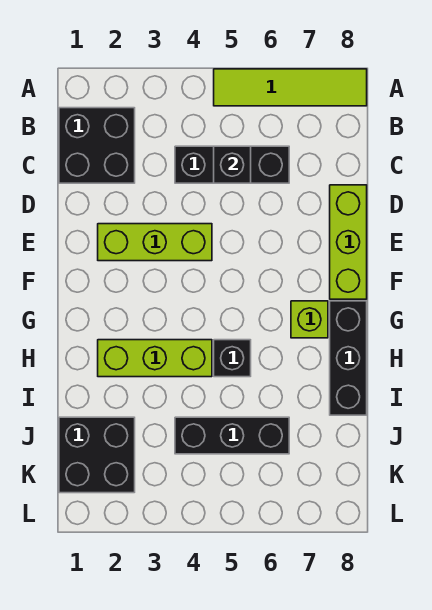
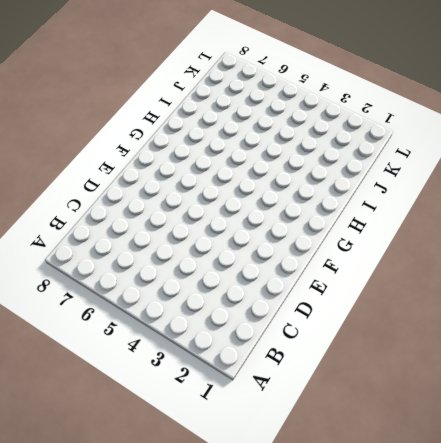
none -> lime 1x4 tile [214,69,367,106]
none -> black 2x2 brick [59,108,135,183]
none -> black 1x3 brick [175,146,289,183]

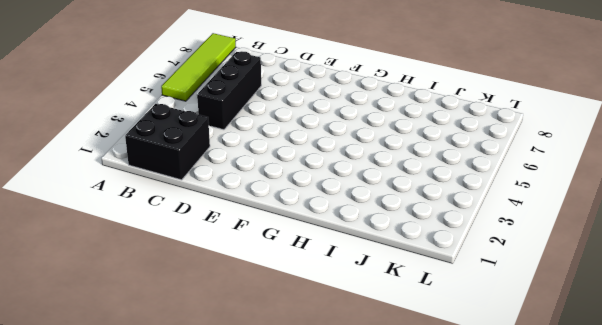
none -> lime 1x3 brick [330,185,367,299]
none -> lime 1x3 brick [98,224,212,261]
none -> lime 1x1 brick [291,301,328,338]

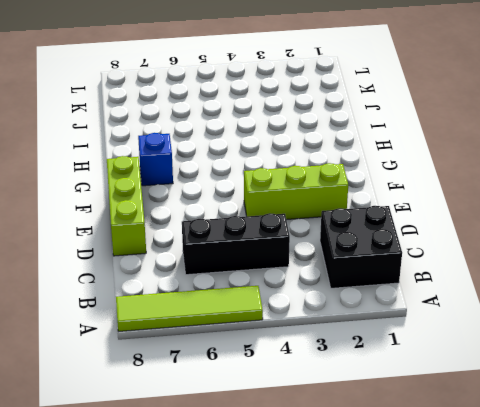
blue 1x1 brick [138,133,173,186] -> lime 1x1 brick [291,301,328,338]
none -> black 1x3 brick [330,301,367,415]
none -> lime 1x3 brick [98,340,212,377]
none -> black 1x1 brick [214,340,251,377]

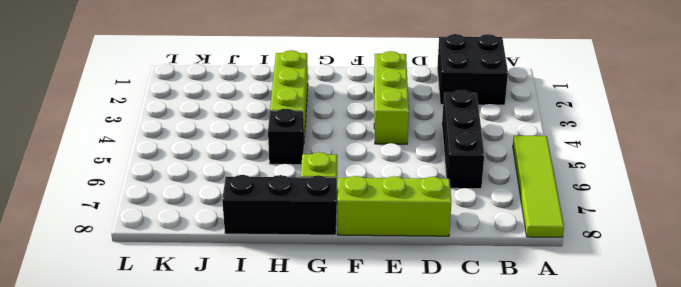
none -> black 2x2 brick [59,417,135,493]
none -> black 1x3 brick [175,417,289,454]
none -> black 1x1 brick [214,146,251,183]

